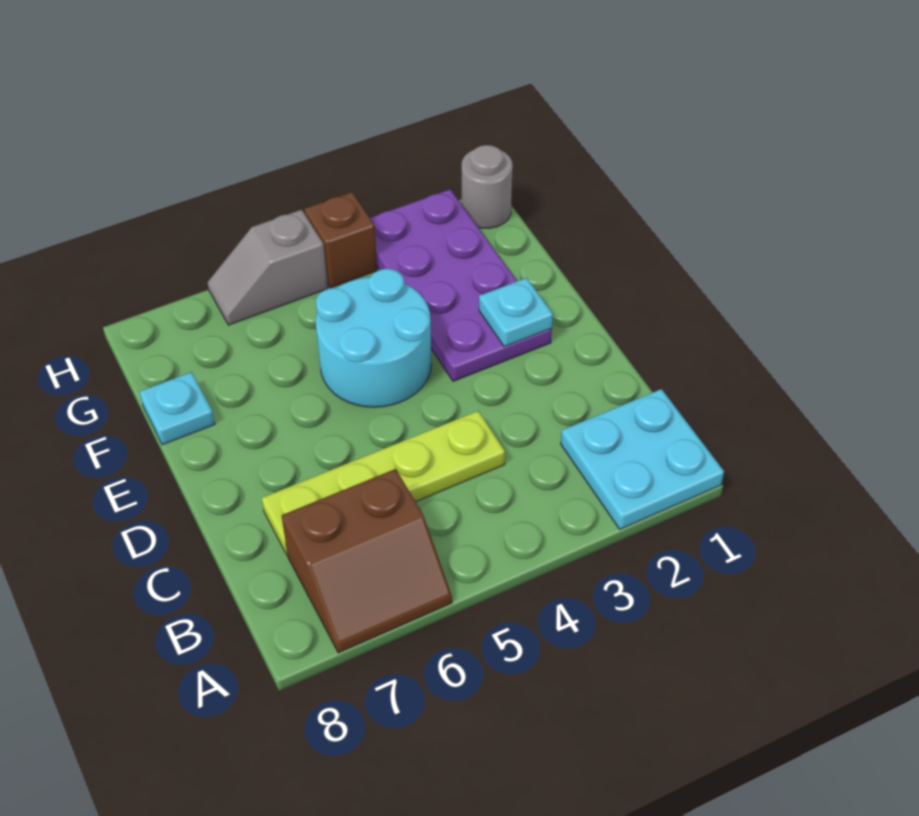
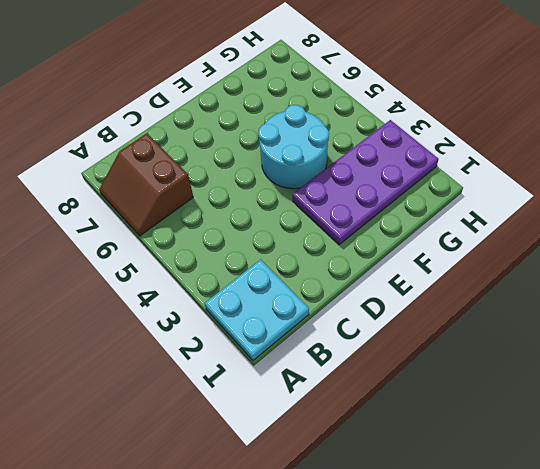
none -> lime 1x4 plate [262,411,505,555]
none -> cyan 1x1 plate [140,372,215,445]

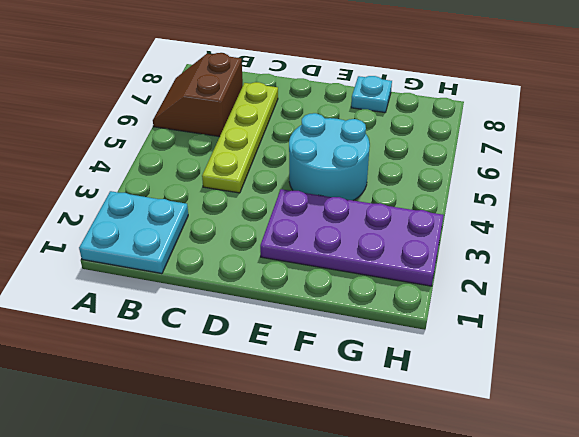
none -> grey 1x1 round brick [462,145,513,228]
none -> brown 1x1 brick [304,192,377,288]

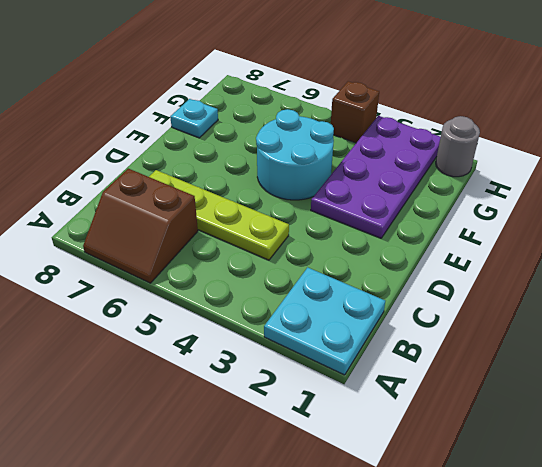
none -> grey 1x2 slope [208,210,328,325]
none -> cyan 1x1 plate [479,278,553,347]

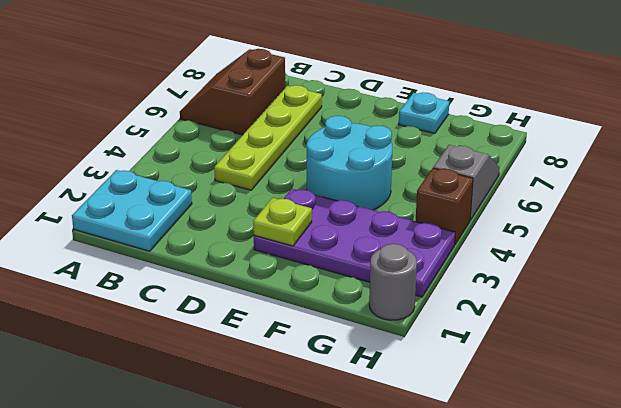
lime 1x1 plate [253,198,312,246] -> cyan 1x1 plate [479,278,553,347]

